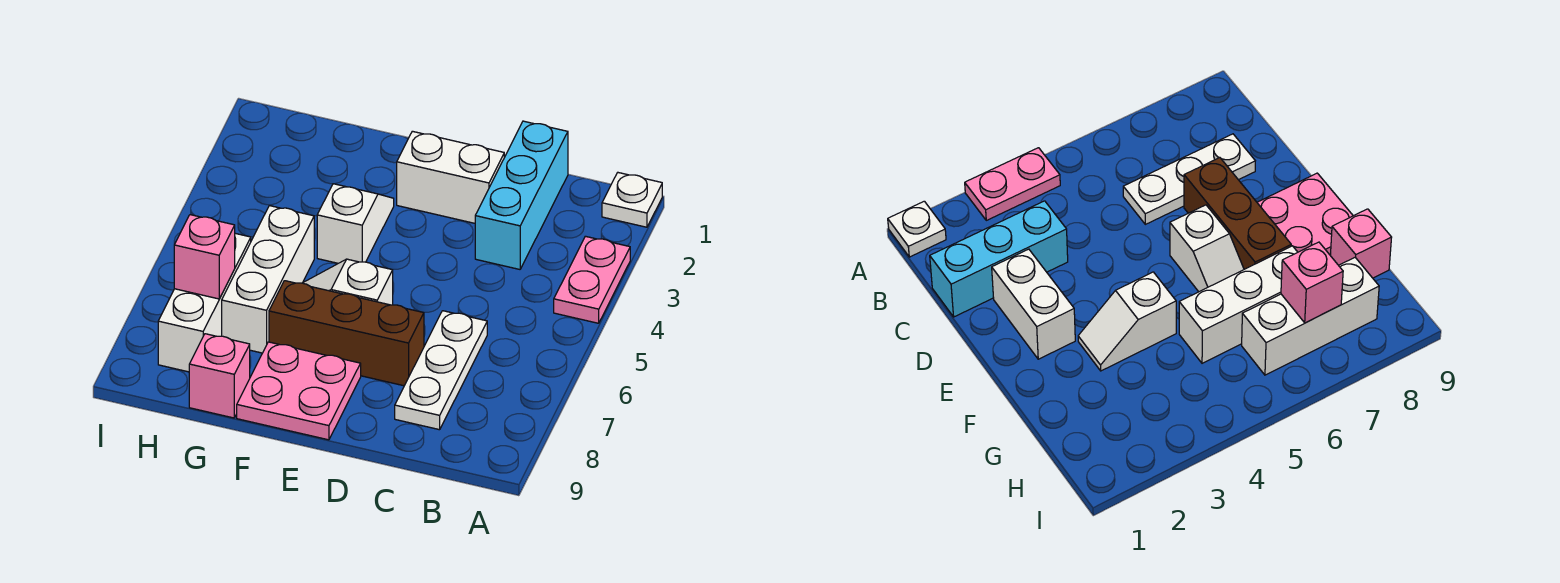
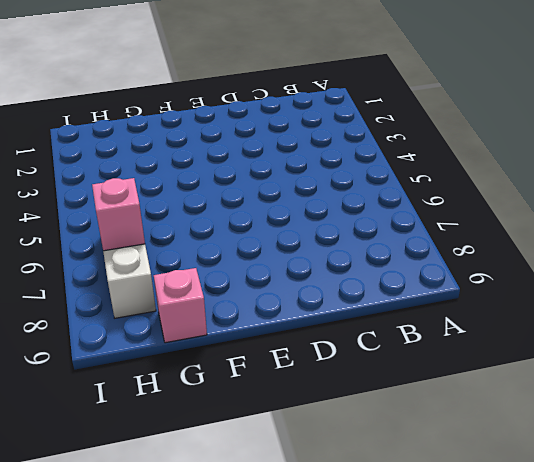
none -> white 1x1 plate [602,173,662,227]
none -> pink 1x2 plate [554,236,630,323]
none -> cyan 1x3 brick [475,121,568,269]

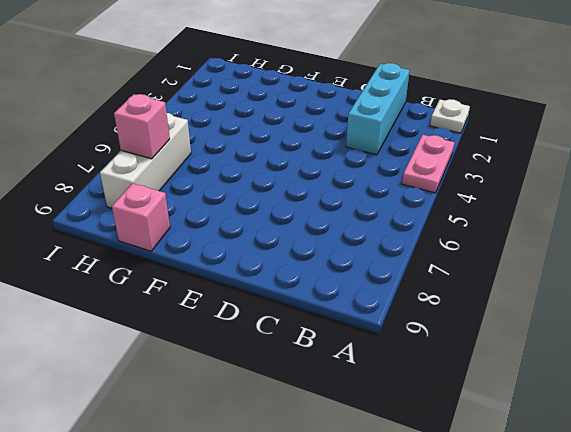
none -> white 1x3 plate [395,311,487,430]
none -> white 1x2 brick [397,131,504,223]
none -> brown 1x3 brick [269,281,424,386]

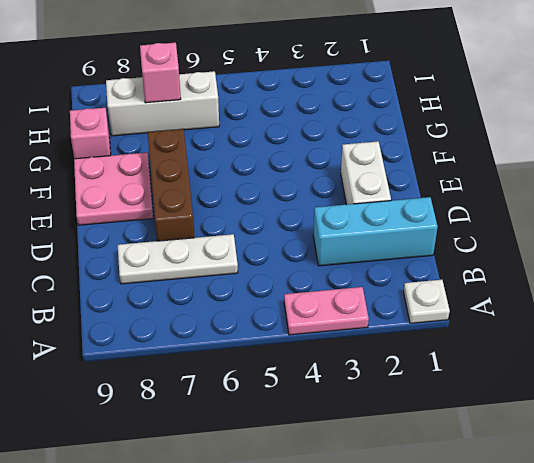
none -> white 1x2 slope [303,259,393,305]
none -> white 1x2 slope [317,184,394,263]
none -> white 1x3 brick [222,206,314,353]

